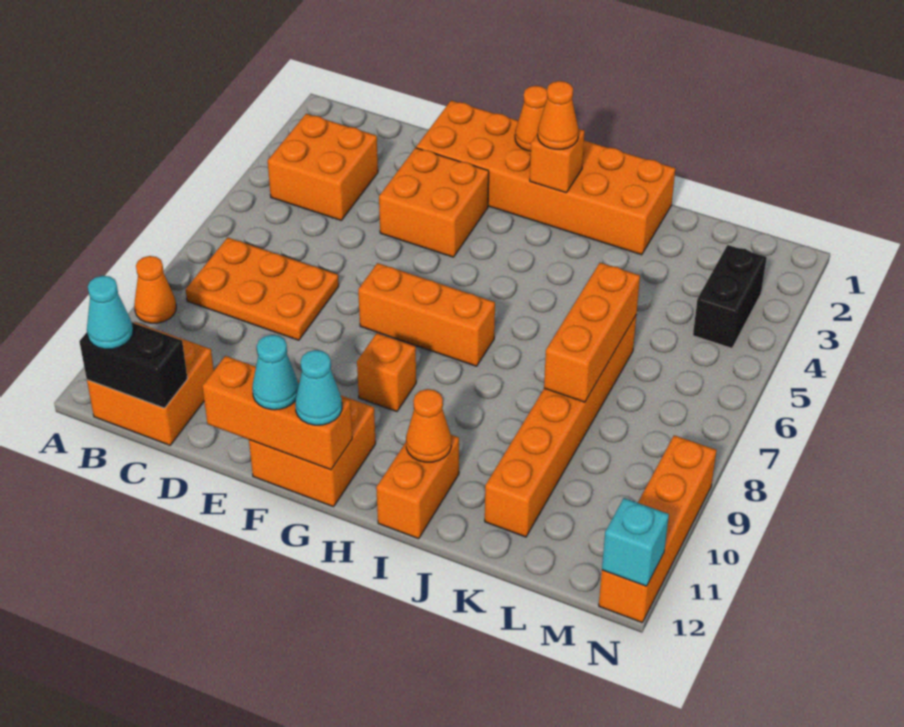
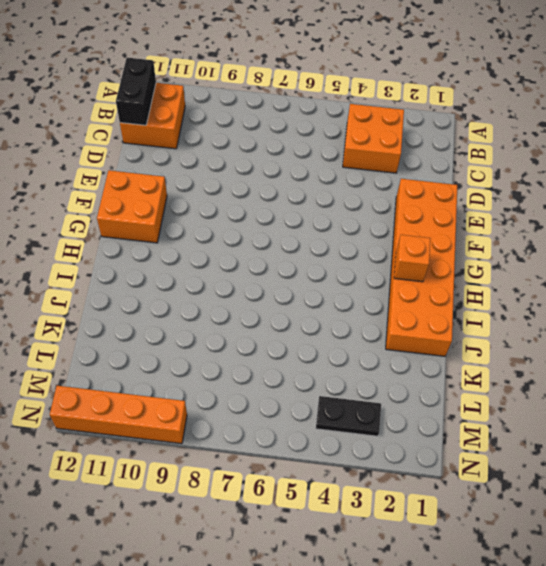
black 1x2 plate [316,396,381,436] -> black 1x2 brick [693,245,767,348]
none -> orange 1x1 cone [134,256,176,323]
none -> orange 2x3 plate [186,238,339,340]
none -> orange 2x2 brick [379,148,489,257]

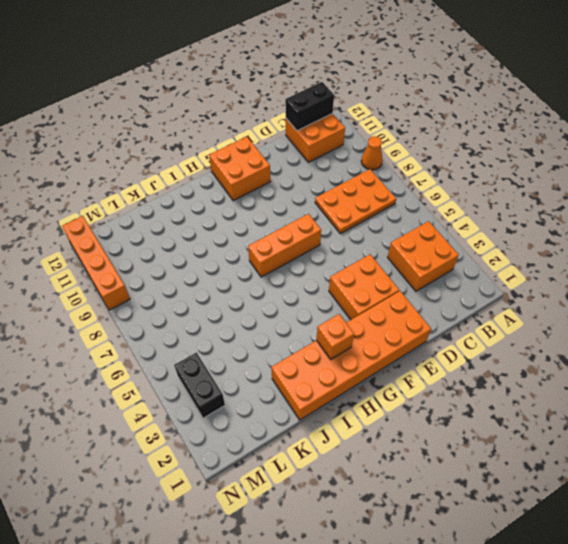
none -> orange 1x1 brick [357,333,416,412]
none -> orange 1x2 brick [376,435,459,539]
none -> orange 1x6 brick [485,316,636,537]

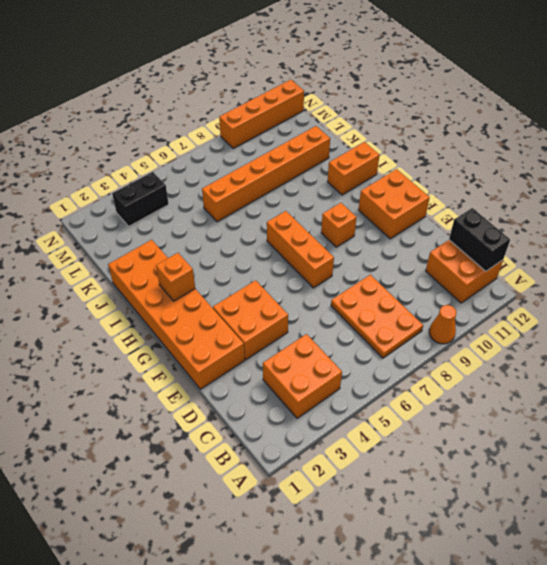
none -> orange 1x3 brick [202,356,352,470]
none -> orange 1x1 cone [515,86,547,151]
none -> orange 1x1 cone [406,389,451,462]

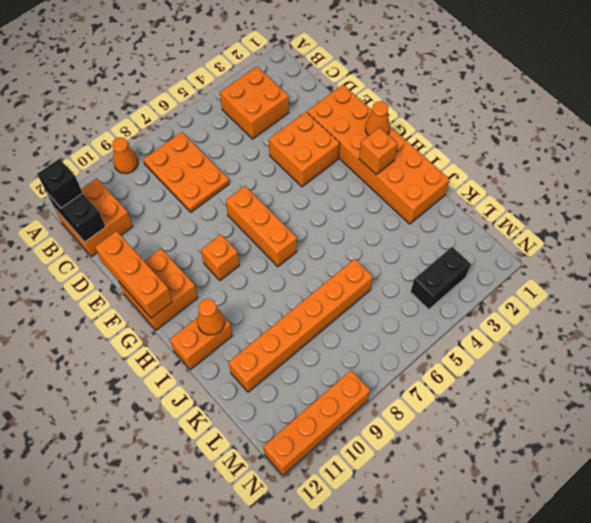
black 1x1 brick [37,159,82,208] -> cyan 1x1 cone [87,276,133,349]
none -> orange 1x3 brick [544,263,640,402]
none -> cyan 1x1 brick [602,498,669,586]
none -> cyan 1x1 cone [252,335,299,410]

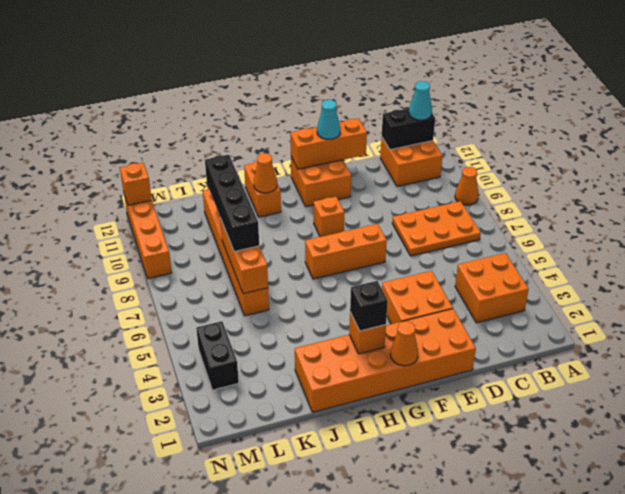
black 1x1 brick [350,281,388,331] -> orange 1x1 cone [538,81,579,149]
black 1x4 brick [205,155,259,252] -> none
orange 1x1 brick [120,163,152,205] -> cyan 1x1 brick [602,498,669,586]
none -> cyan 1x1 cone [295,350,342,425]

